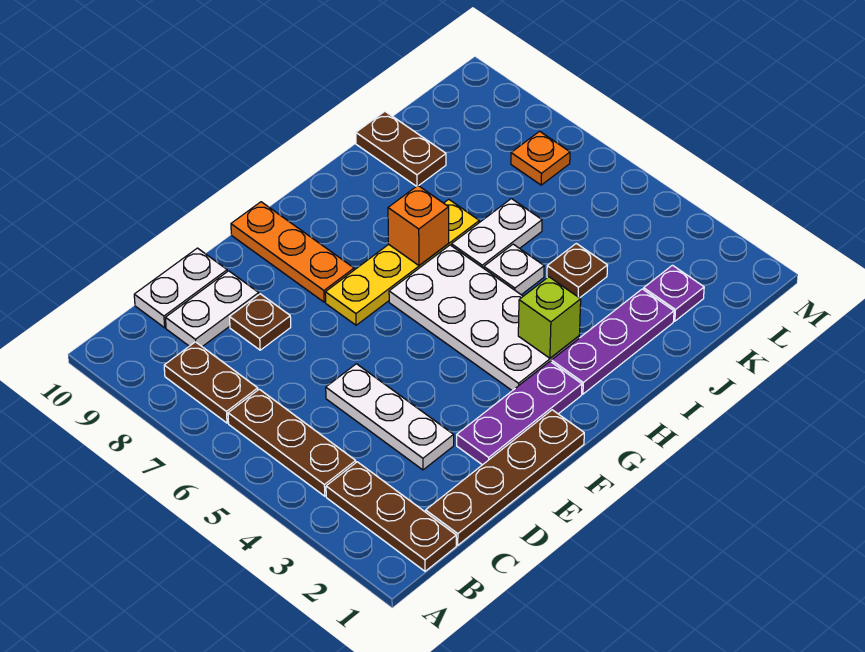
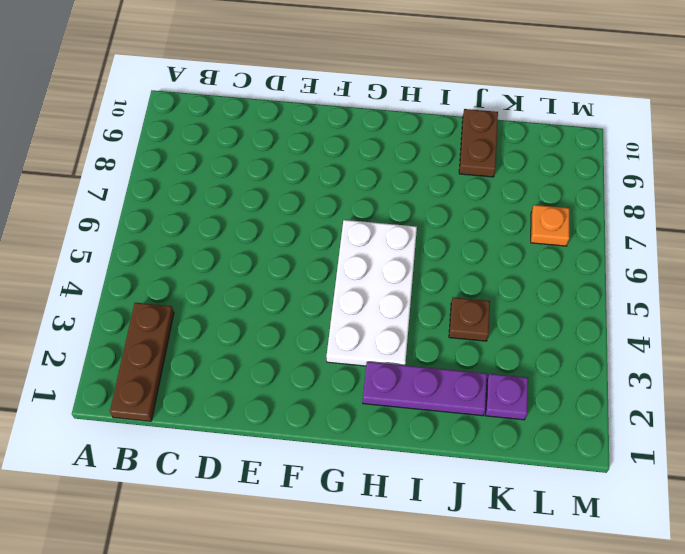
none -> brown 1x3 plate [228,389,356,496]
none -> brown 1x2 plate [164,342,258,423]
none -> brown 1x4 plate [426,410,584,545]

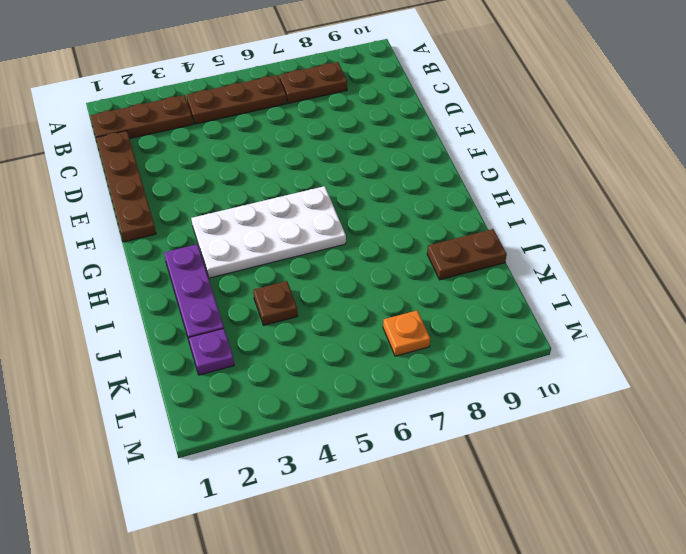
none -> white 1x2 plate [166,271,259,347]
none -> white 1x2 plate [134,248,227,328]
none -> white 1x3 plate [326,364,454,470]

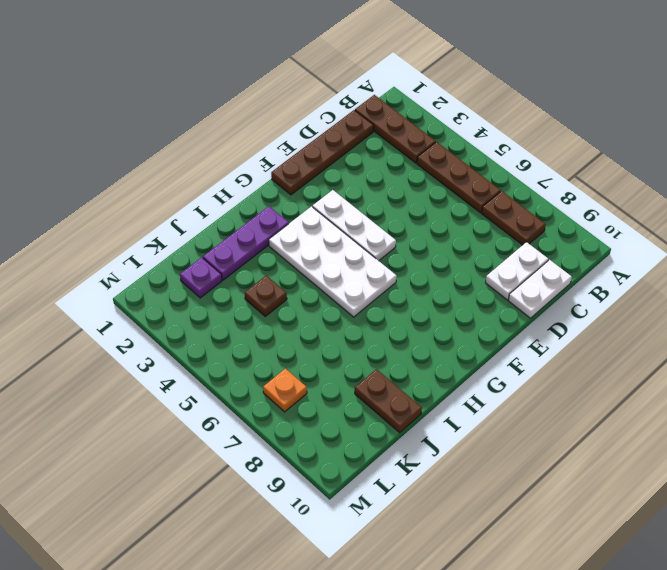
white 1x3 plate [312,190,396,261] -> white 1x3 plate moved to [326,364,454,470]
none -> brown 1x1 plate [230,294,291,350]
none -> purple 1x3 plate [457,362,582,465]
none -> yellow 1x4 plate [325,199,479,325]

